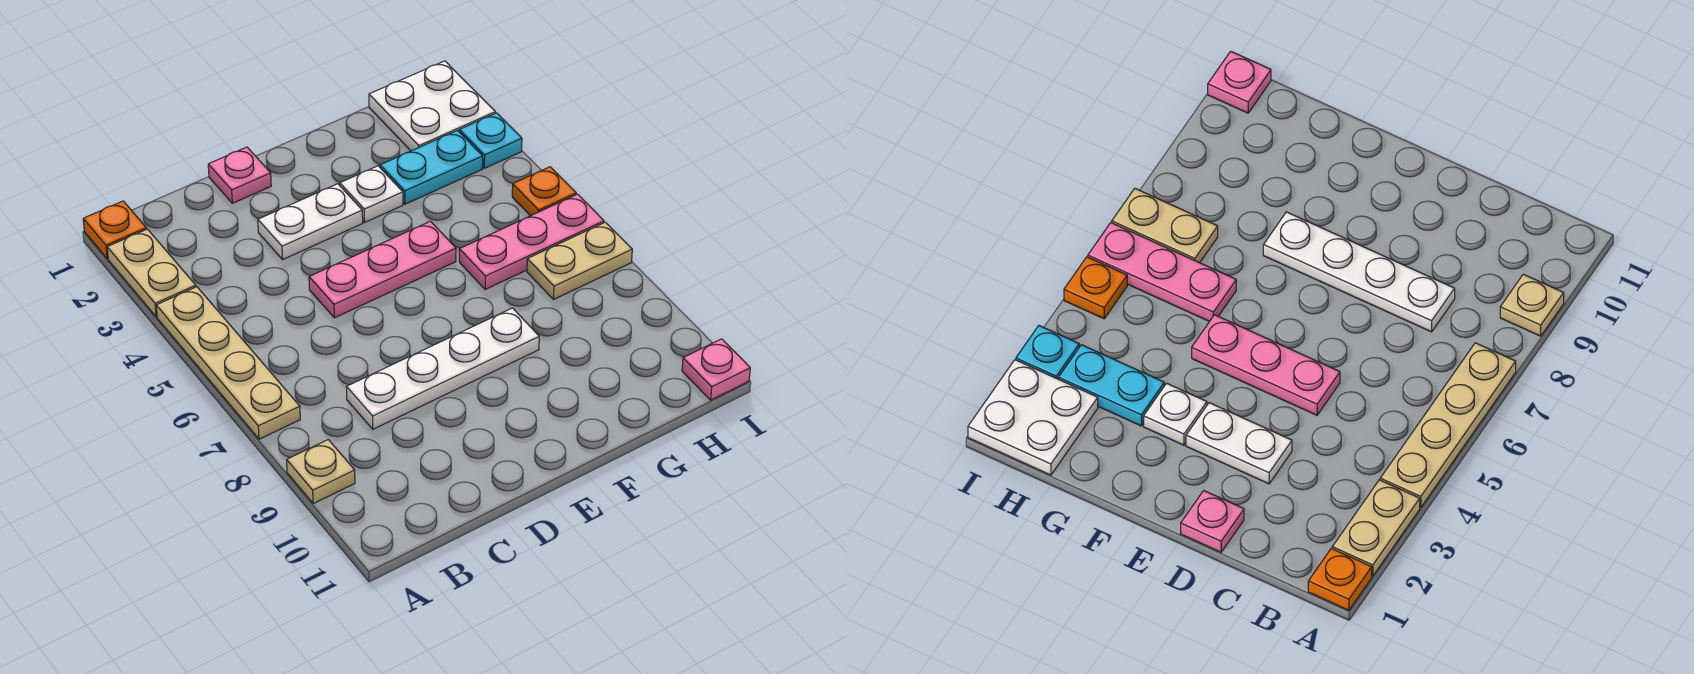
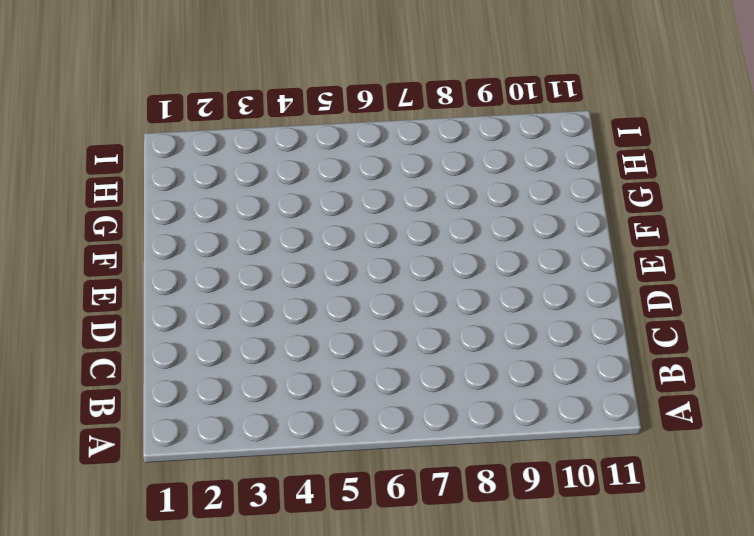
none -> orange 1x1 plate [83,201,146,259]
none -> tan 1x2 plate [107,229,196,317]
none -> tan 1x4 plate [156,287,300,439]

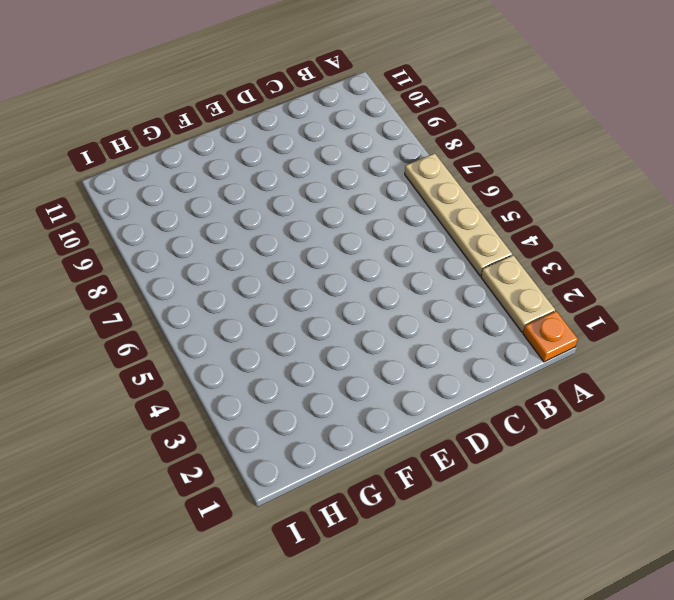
none -> tan 1x1 plate [287,440,355,504]
none -> white 1x4 plate [347,308,539,429]
none -> pink 1x1 plate [208,147,271,203]

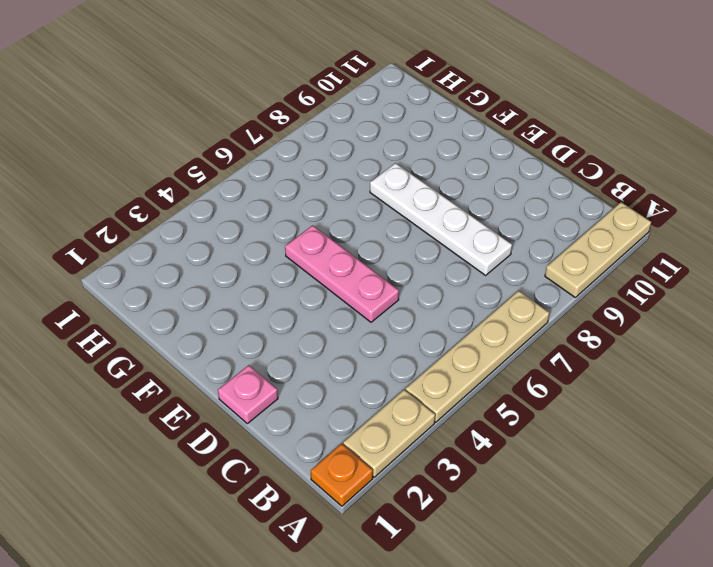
tan 1x3 plate [545,202,651,297] -> tan 1x1 plate [287,440,355,504]
none -> white 1x2 plate [258,184,363,259]
none -> white 1x1 plate [340,166,403,222]
none -> cyan 1x2 plate [380,131,483,204]

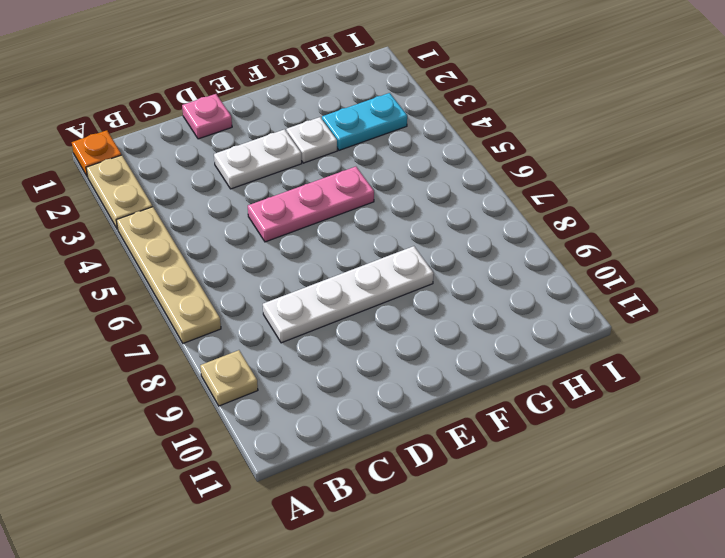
none -> pink 1x3 plate [459,194,604,289]
none -> white 2x2 plate [369,61,495,151]
none -> tan 1x2 plate [527,222,632,300]

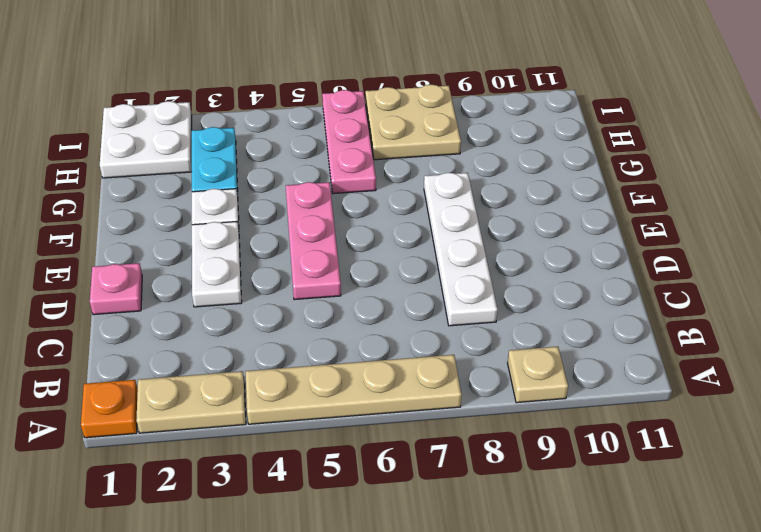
tan 2x2 plate [365,84,461,160] -> tan 1x2 plate [527,222,632,300]
none -> cyan 1x1 plate [459,113,522,168]
none -> orange 1x1 plate [512,167,576,216]
none -> pink 1x1 plate [682,339,750,400]

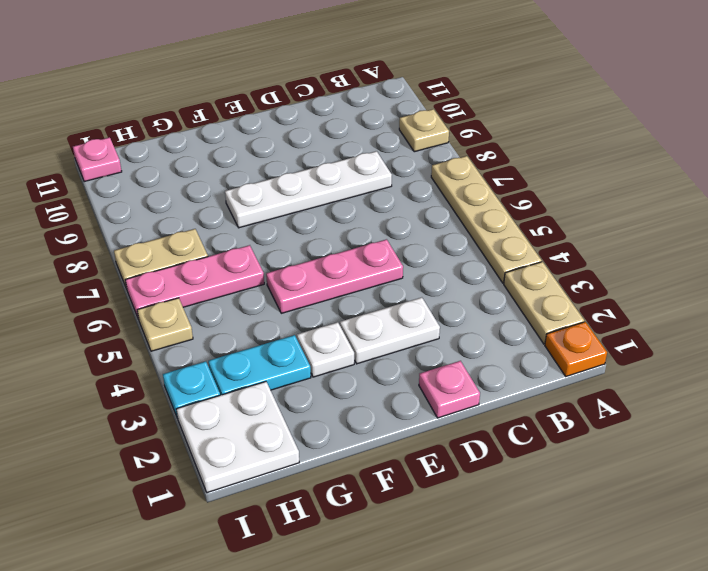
tan 1x1 plate [137,298,193,351] -> orange 1x1 plate [512,167,576,216]

